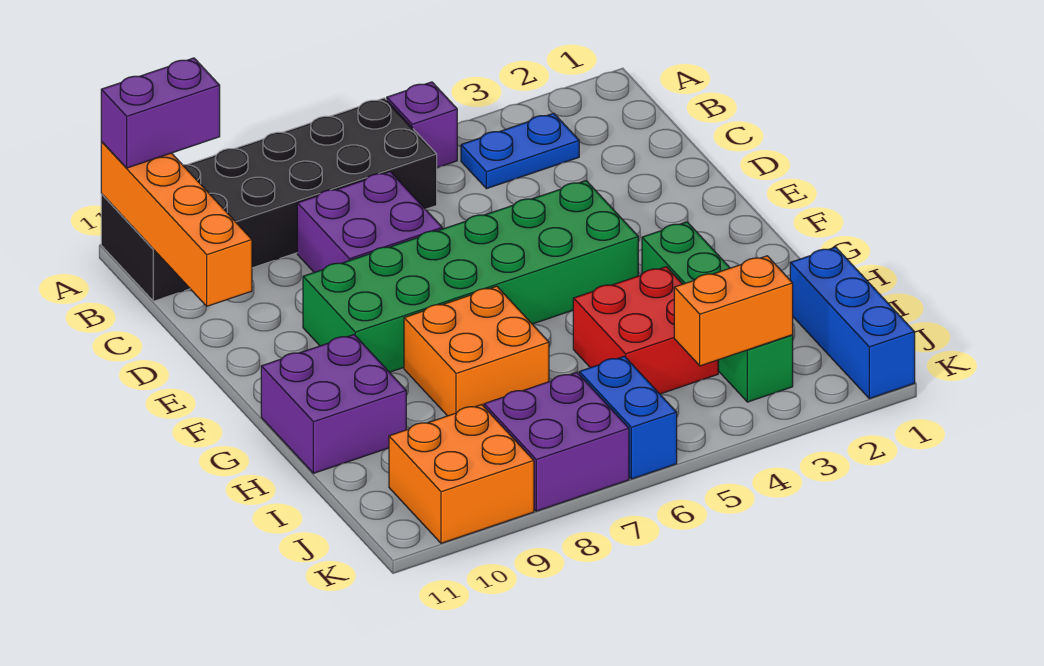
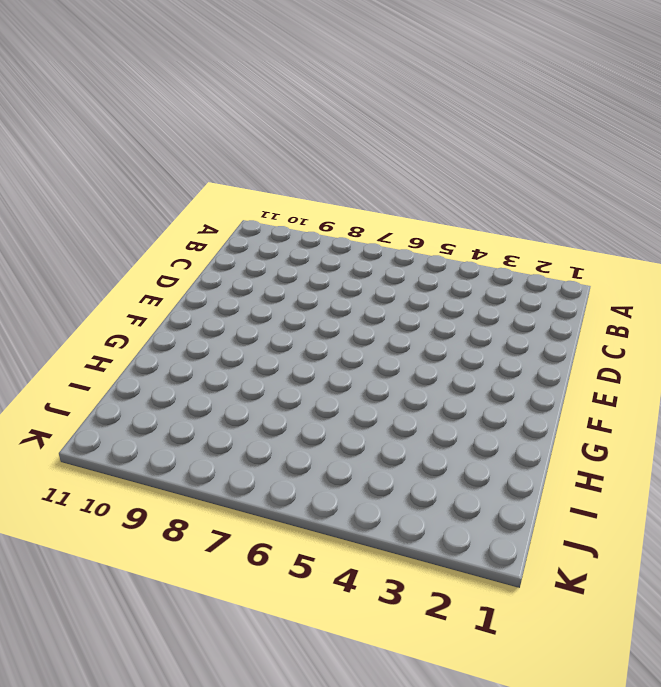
none -> purple 1x1 brick [387,82,457,168]
none -> black 2x6 brick [101,98,437,301]
none -> blue 1x2 plate [461,113,579,189]

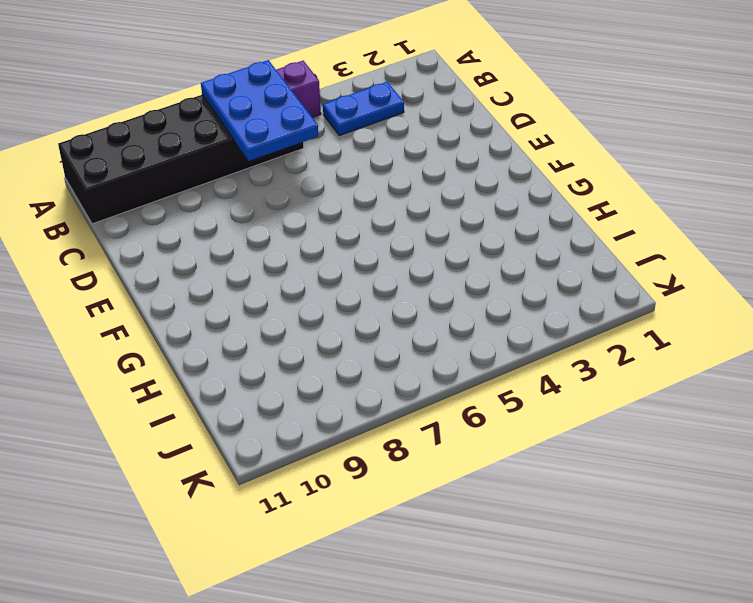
blue 2x3 plate [201,60,318,161] -> none
none -> purple 2x2 brick [297,172,442,272]
none -> green 2x6 brick [303,181,638,372]
none -> green 1x4 brick [642,222,793,402]

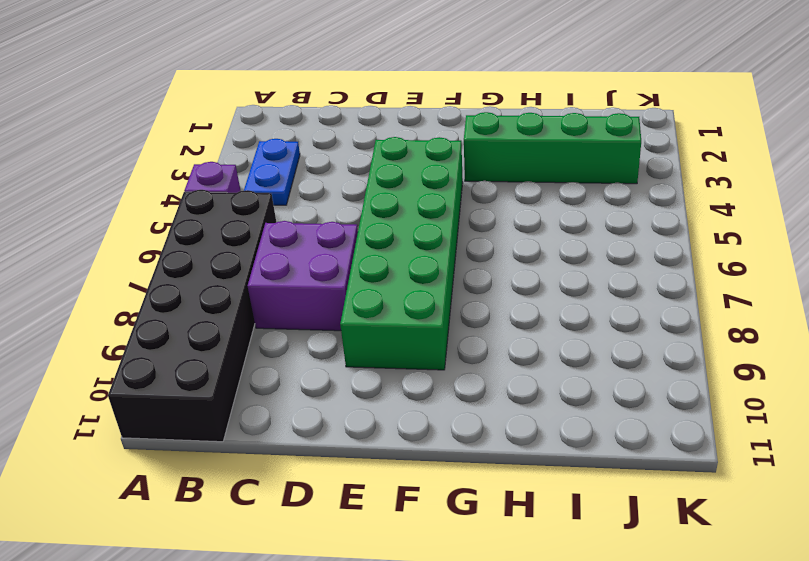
none -> orange 2x2 brick [404,286,549,416]
none -> purple 2x2 brick [261,335,406,473]
none -> red 2x2 brick [573,267,718,394]

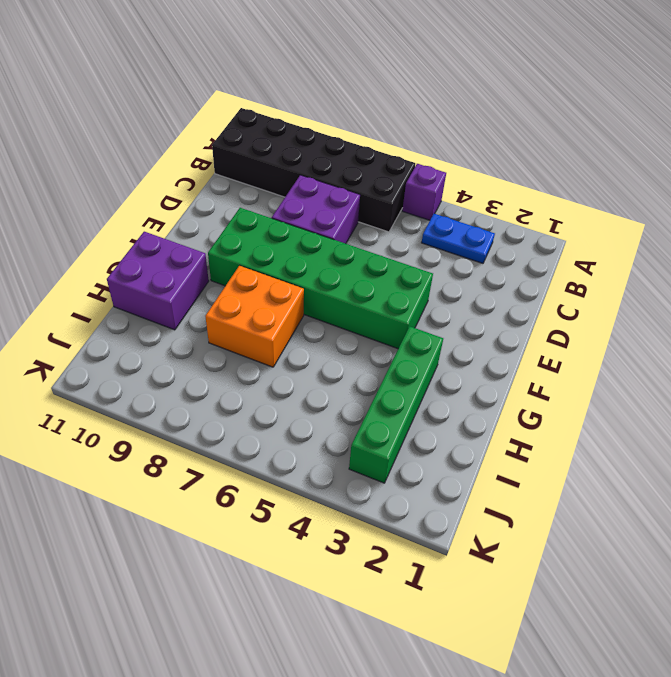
none -> red 2x2 brick [573,267,718,394]
none -> blue 1x3 brick [790,247,915,399]
none -> blue 1x2 brick [579,356,677,479]

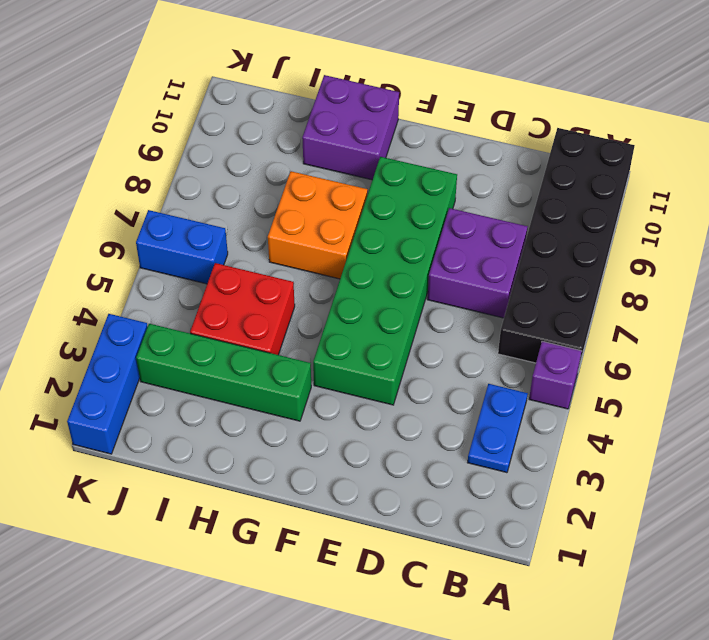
blue 1x3 brick [67,314,148,454] -> blue 1x3 brick turned to [790,247,915,399]
none -> purple 2x2 brick [484,372,629,511]
none -> orange 2x2 brick [389,405,534,543]
none -> orange 1x4 brick [101,142,252,306]

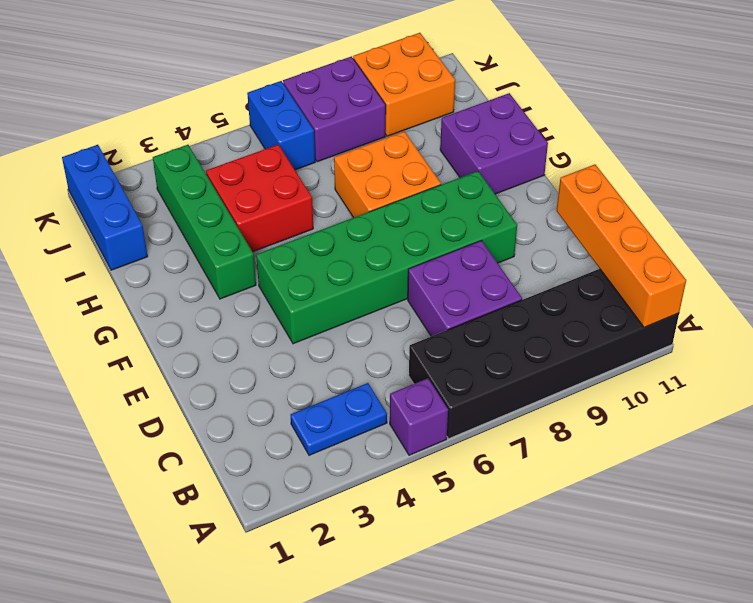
none -> orange 1x2 brick [674,256,793,366]
none -> purple 1x2 brick [101,58,220,168]

